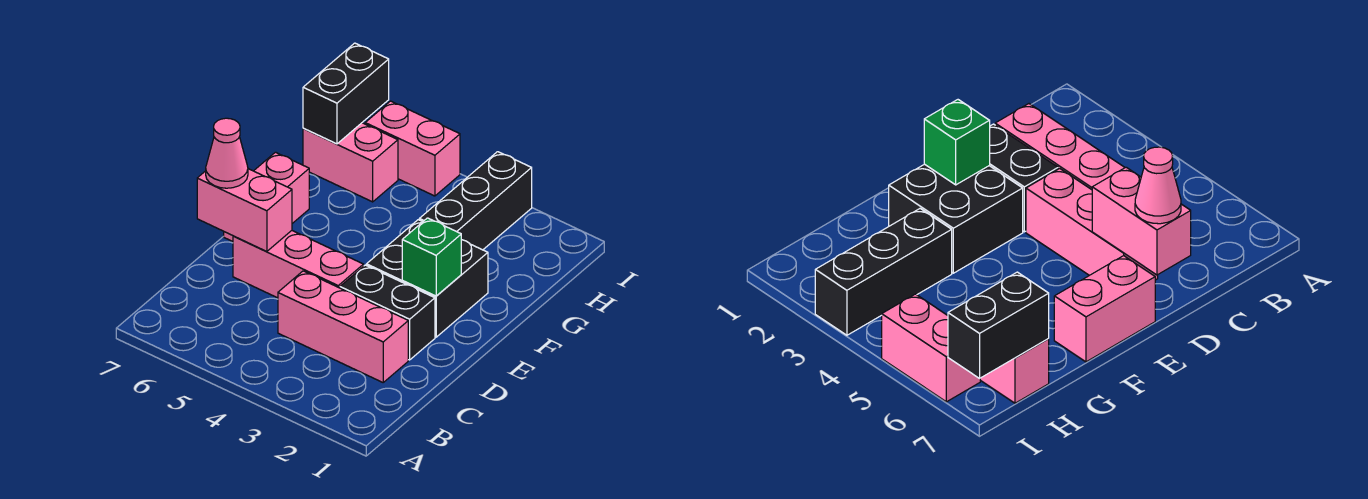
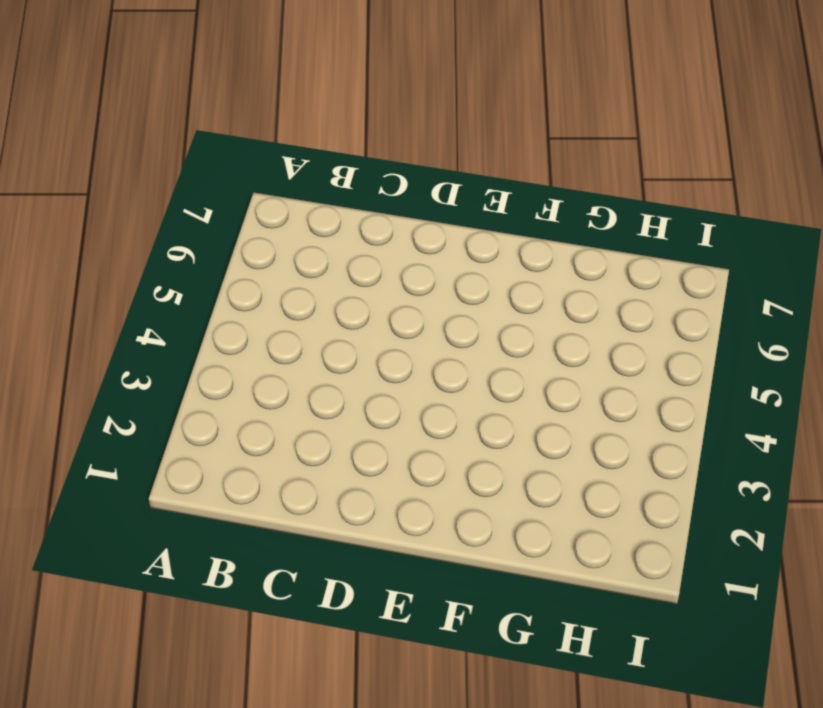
none -> pink 1x3 brick [278,271,408,382]
none -> black 1x2 brick [340,265,435,360]
none -> pink 1x3 brick [233,231,364,298]

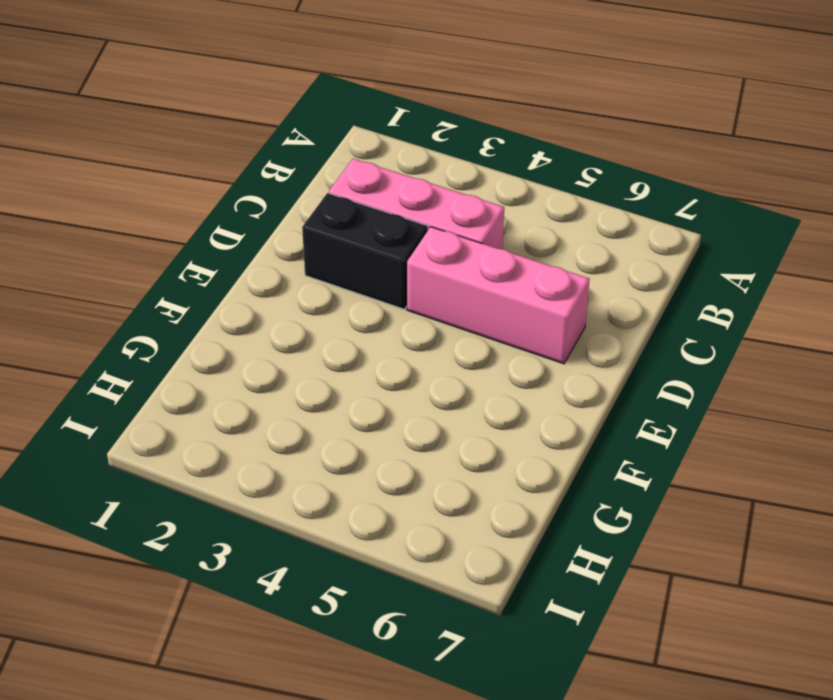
none -> black 2x2 brick [366,220,488,337]
none -> pink 1x2 brick [224,152,309,241]
none -> black 1x3 brick [419,152,532,250]

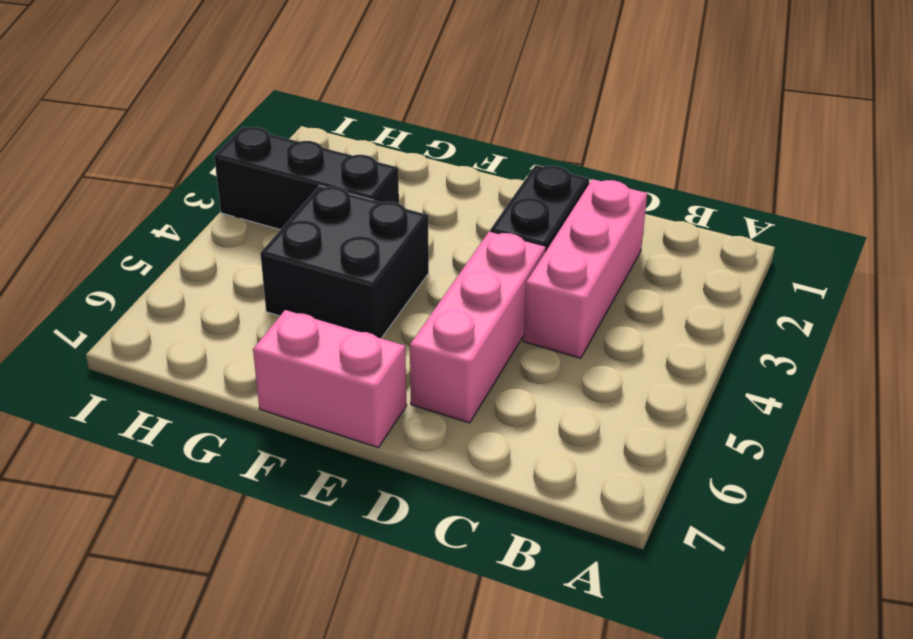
black 2x2 brick [260,186,429,338] -> black 2x2 brick moved to [366,220,488,337]
none -> pink 1x2 brick [303,123,398,202]
none -> pink 1x2 brick [365,101,460,196]
none -> pink 1x2 brick [197,169,292,251]

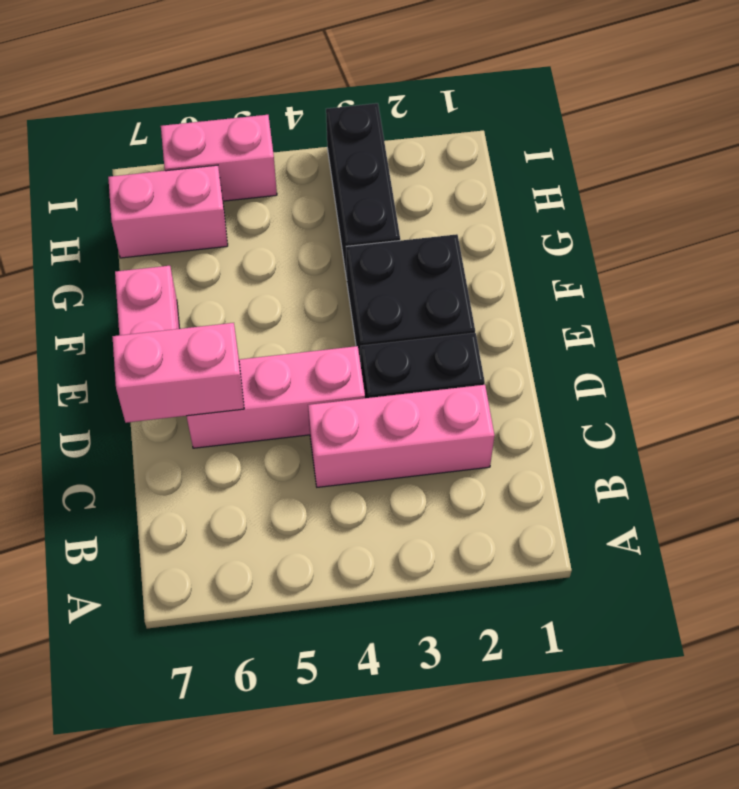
none -> green 1x1 brick [402,218,461,296]
none -> black 1x2 brick [303,43,389,144]
none -> pink 1x1 cone [206,118,248,188]

